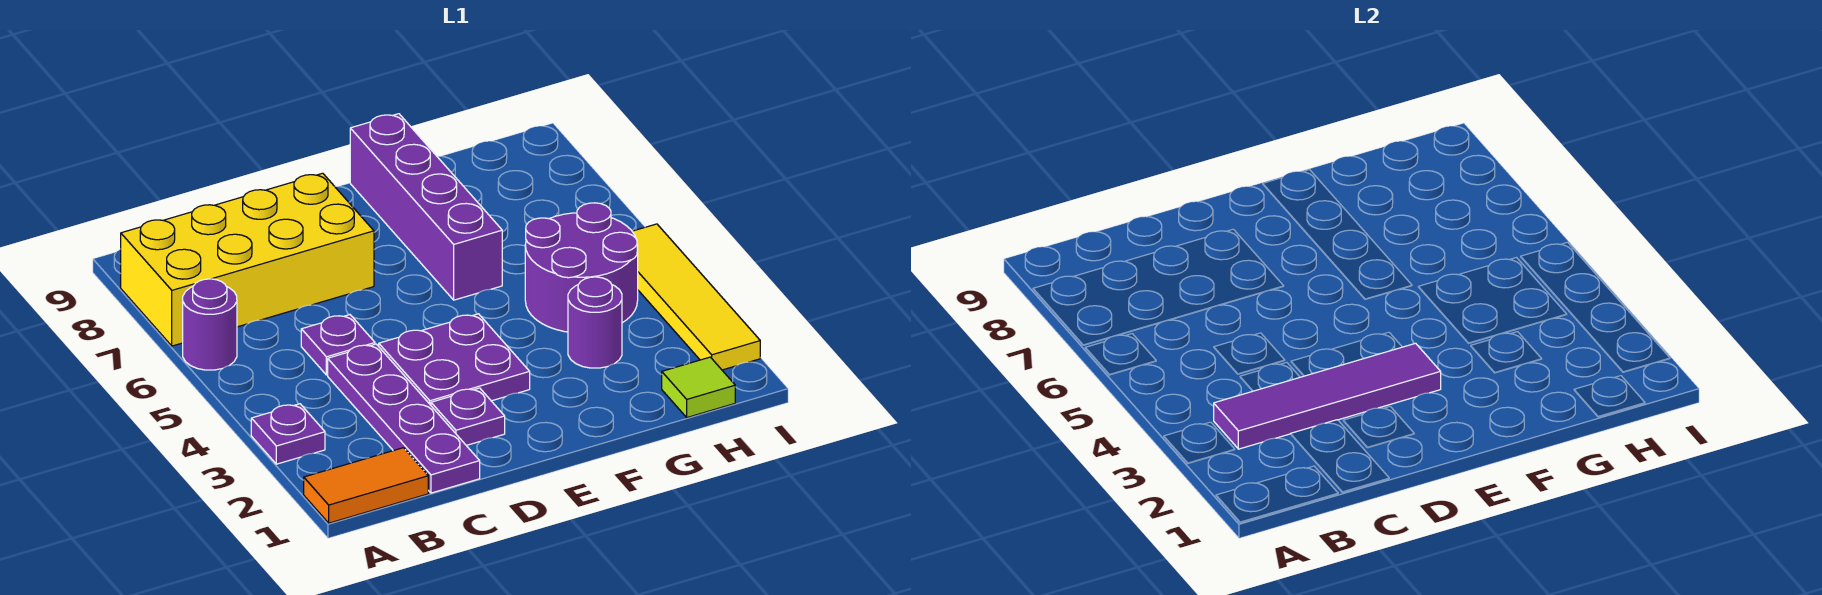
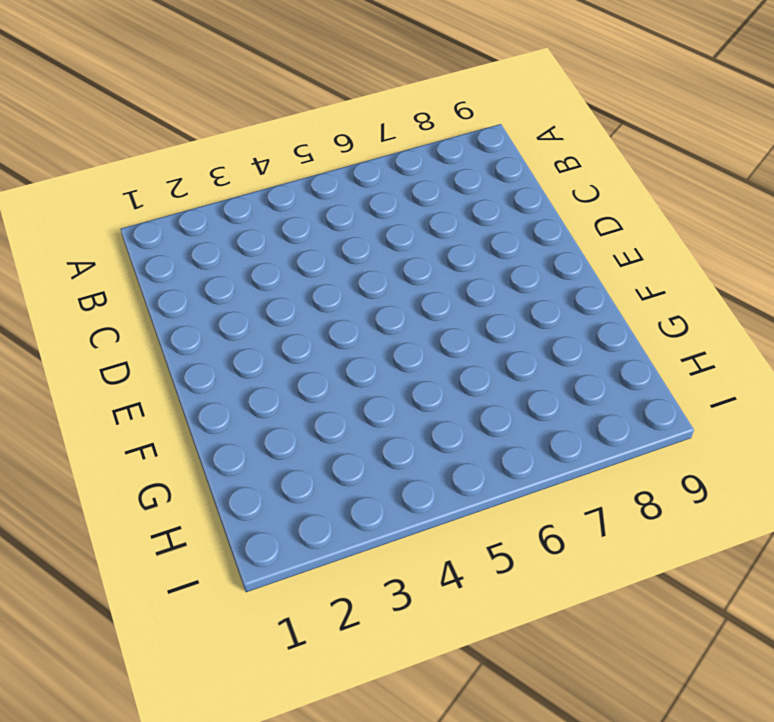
none -> orange 1x2 tile [304,448,428,523]
none -> purple 1x1 plate [251,404,325,464]
none -> purple 1x1 round brick [183,279,237,370]

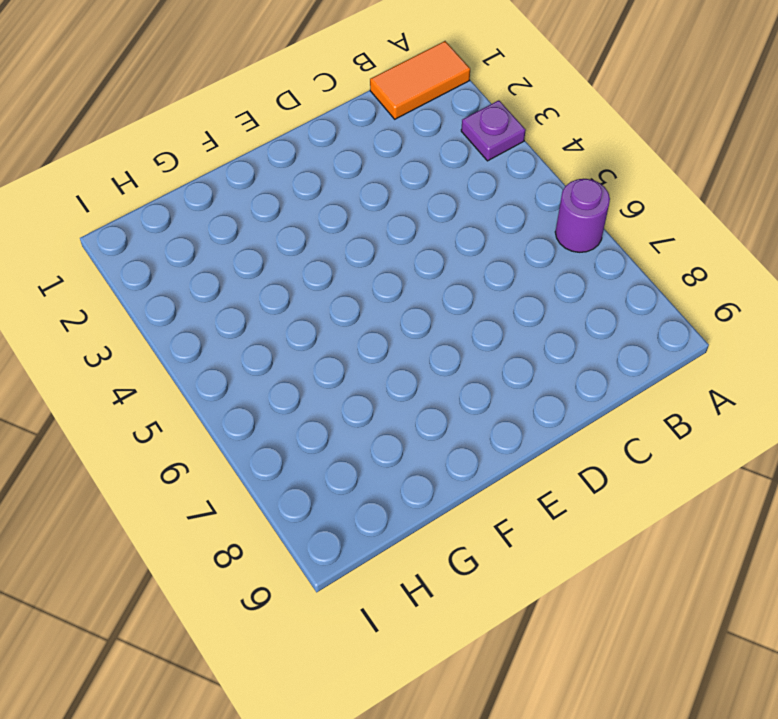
none -> yellow 2x4 brick [121,173,374,346]
none -> purple 1x4 plate [328,344,480,493]
none -> purple 1x1 plate [301,315,375,375]

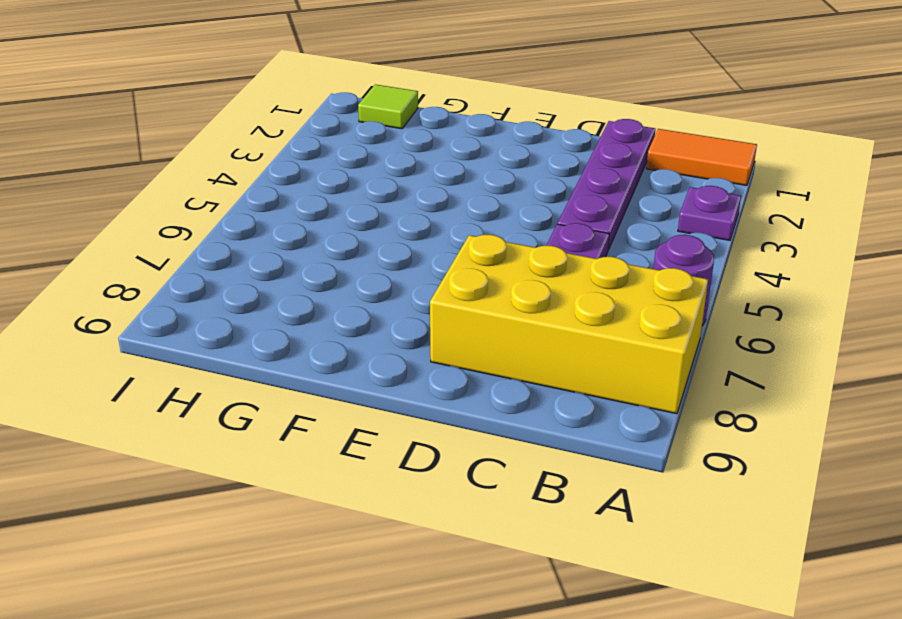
none -> purple 1x1 plate [431,388,505,445]
none -> purple 2x2 plate [379,314,530,405]
none -> purple 1x4 brick [350,114,502,300]

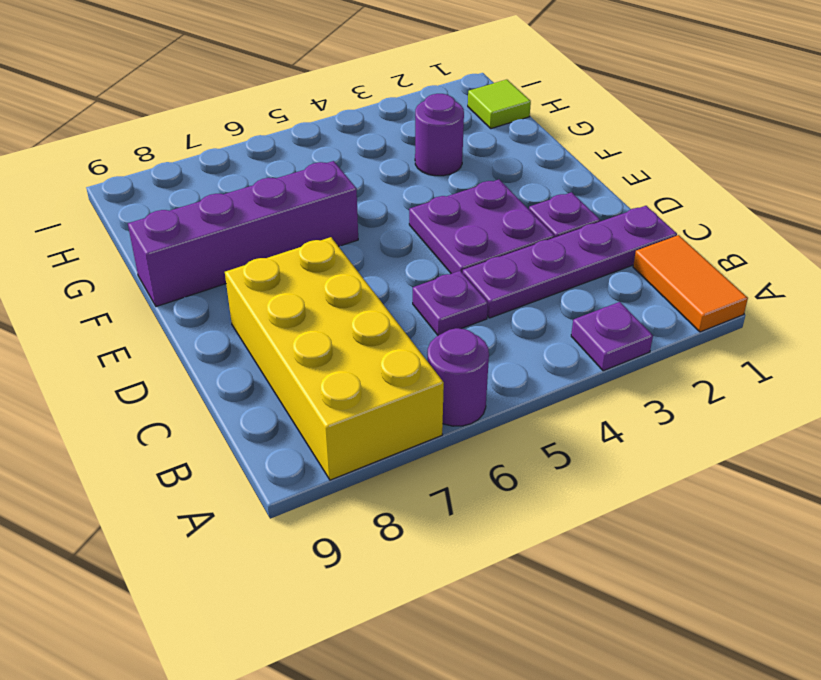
none -> purple 2x2 round brick [525,203,638,332]
none -> yellow 1x4 tile [632,224,760,370]
none -> purple 1x4 tile [1214,343,1441,449]

